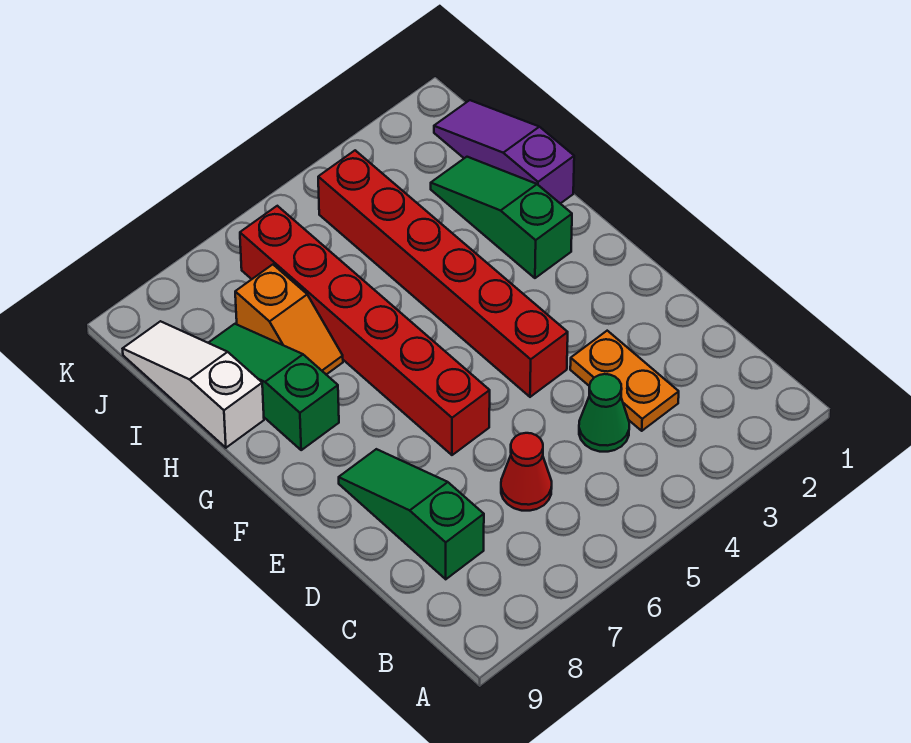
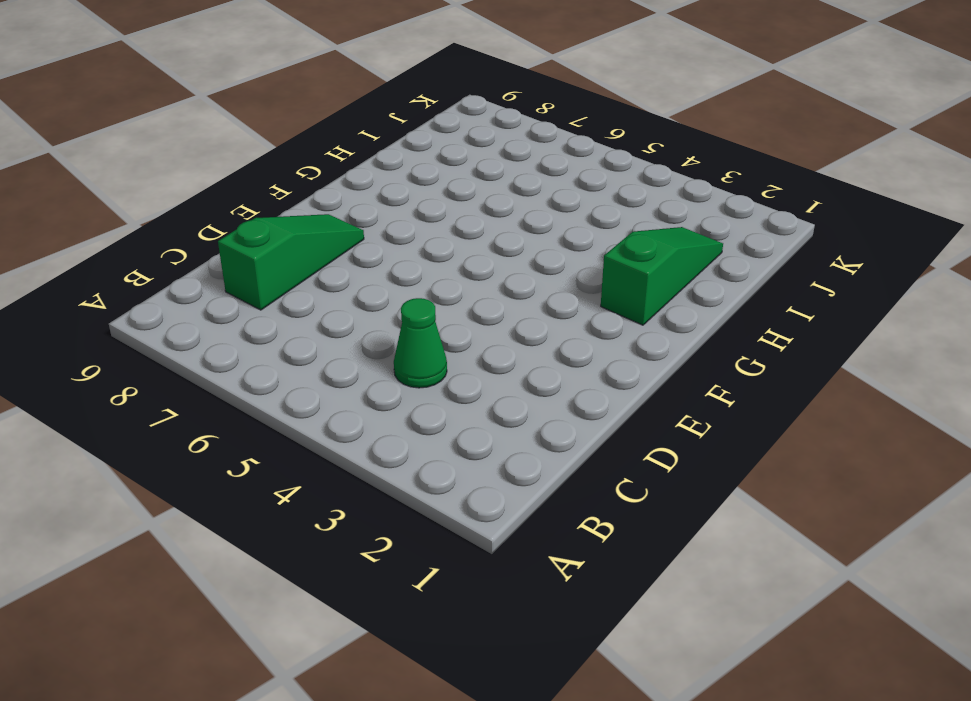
none -> orange 1x2 plate [570,331,679,431]
none -> red 1x1 cone [501,433,552,511]

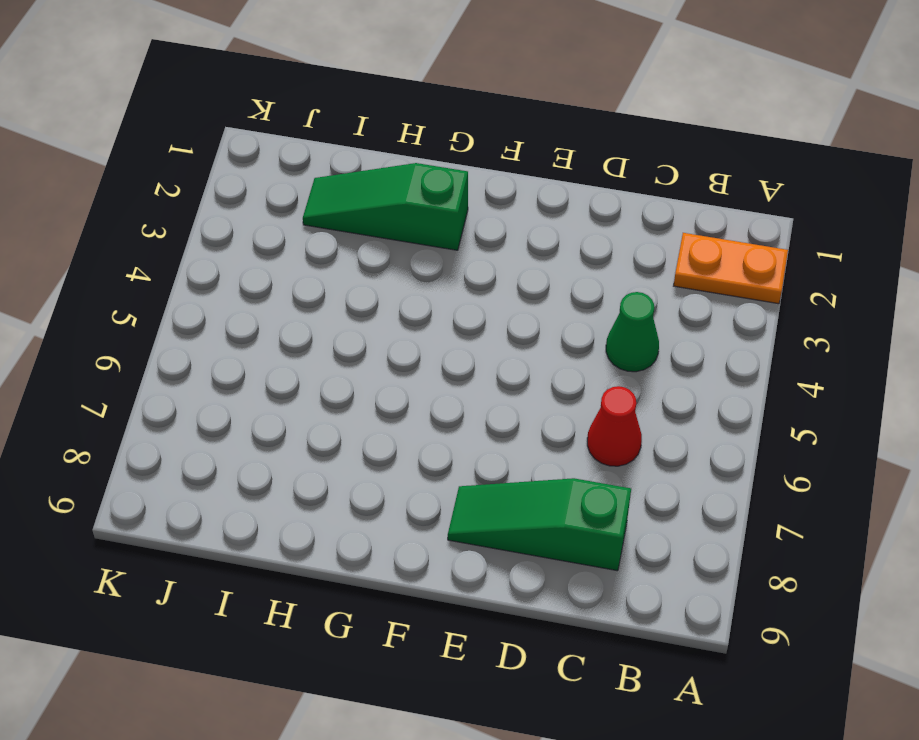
orange 1x2 plate [674,233,788,304] -> orange 1x2 plate moved to [570,331,679,431]
none -> red 1x6 brick [318,150,568,397]
none -> red 1x6 brick [240,206,490,455]

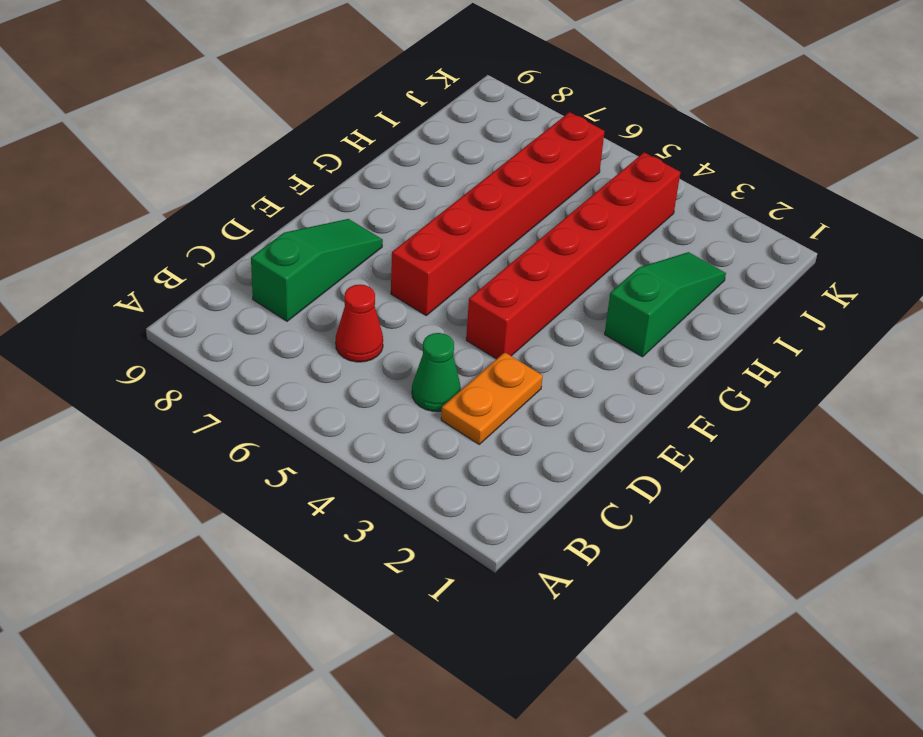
none -> green 1x3 slope [209,324,339,450]
none -> purple 1x3 slope [434,100,574,204]

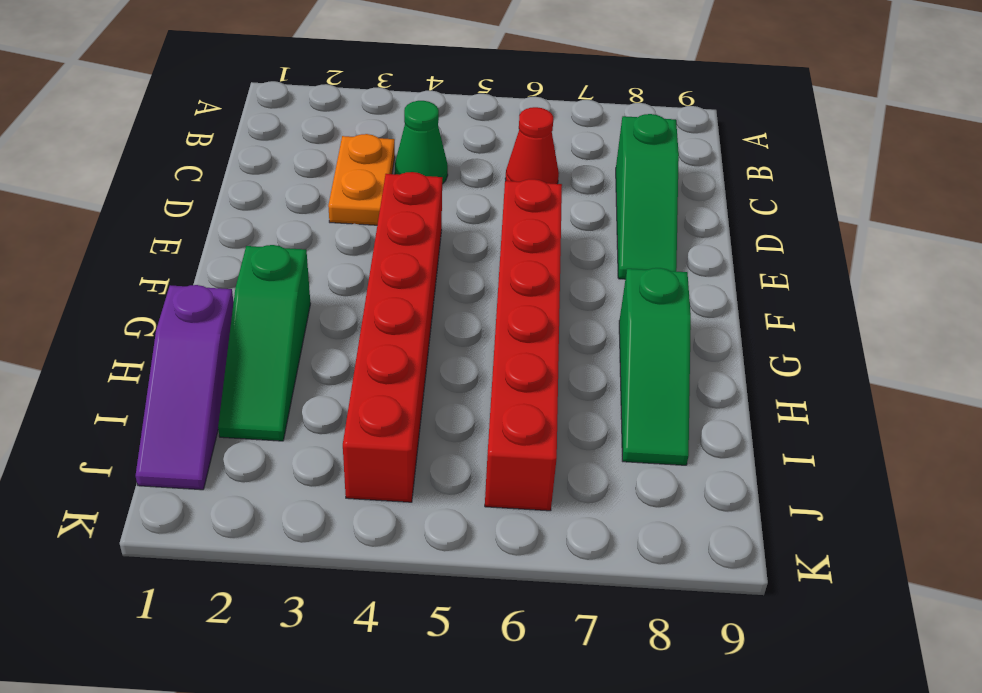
none -> orange 1x2 slope [235,265,343,375]
none -> white 1x3 slope [123,321,264,448]

